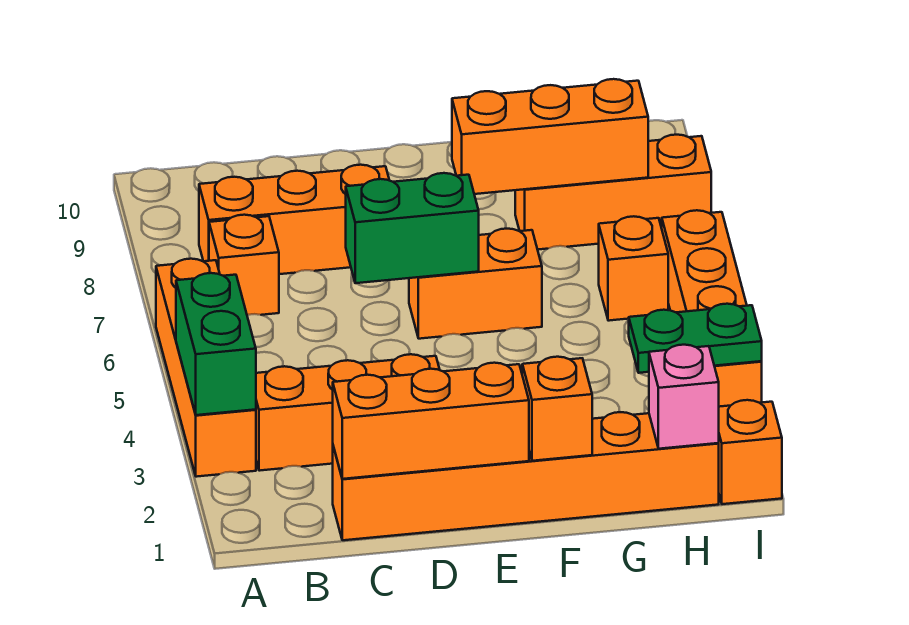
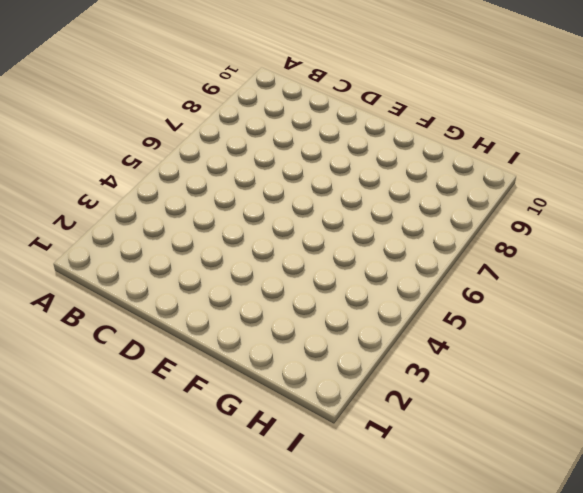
none -> orange 1x4 brick [156,259,256,477]
none -> orange 1x3 brick [256,354,440,471]
none -> orange 1x1 brick [209,215,279,315]

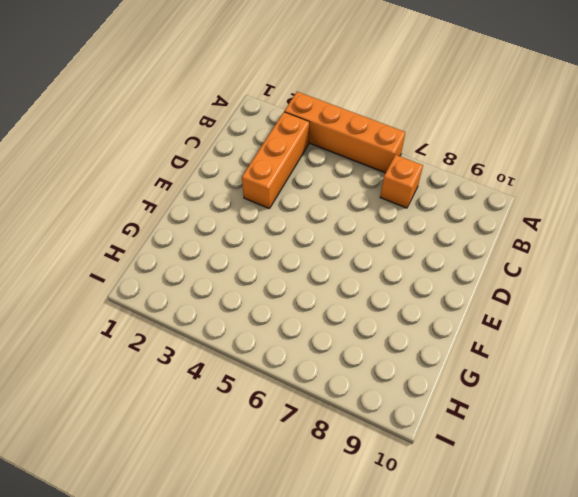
none -> orange 1x3 brick [199,165,389,274]
none -> orange 1x6 brick [333,412,719,540]
none -> orange 1x2 brick [409,229,542,339]

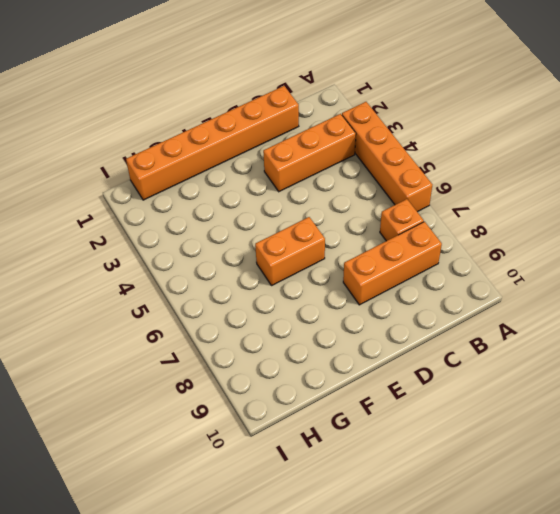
none -> orange 1x3 brick [515,135,711,250]
none -> orange 1x1 brick [599,216,668,321]
none -> orange 1x1 brick [719,400,782,504]

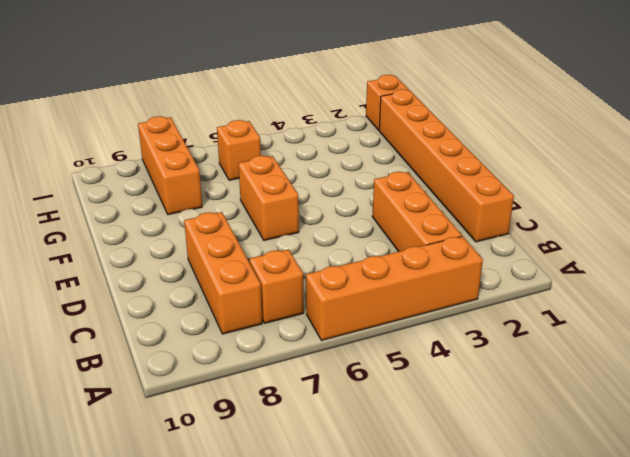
none -> orange 1x4 brick [662,210,762,407]
none -> green 1x2 brick [176,273,256,415]
none -> orange 1x3 brick [333,363,529,479]

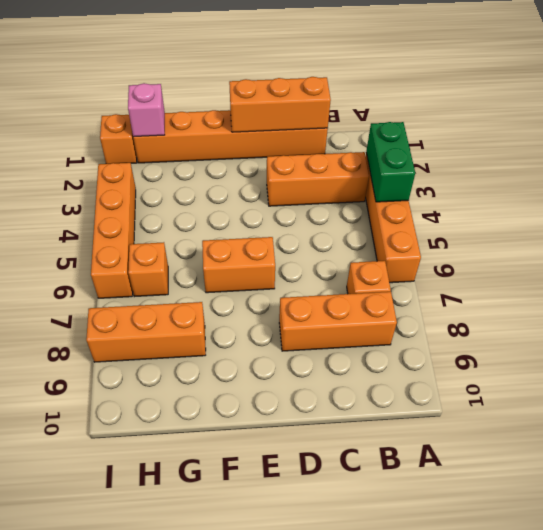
none -> green 1x2 brick [346,173,479,283]
none -> orange 1x1 brick [522,357,592,461]
none -> orange 1x3 brick [452,79,648,194]

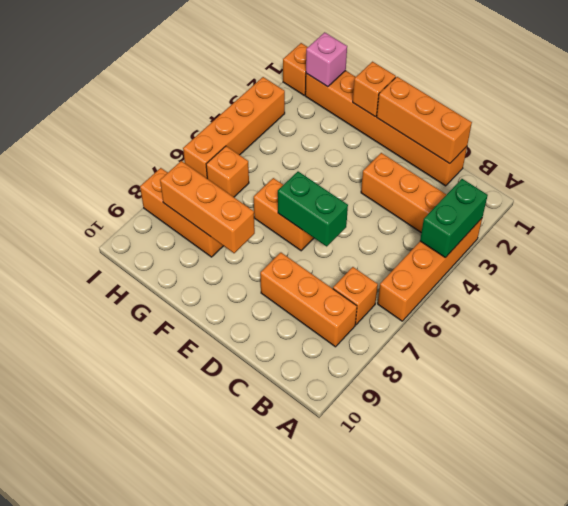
none -> green 1x2 plate [629,304,762,373]

